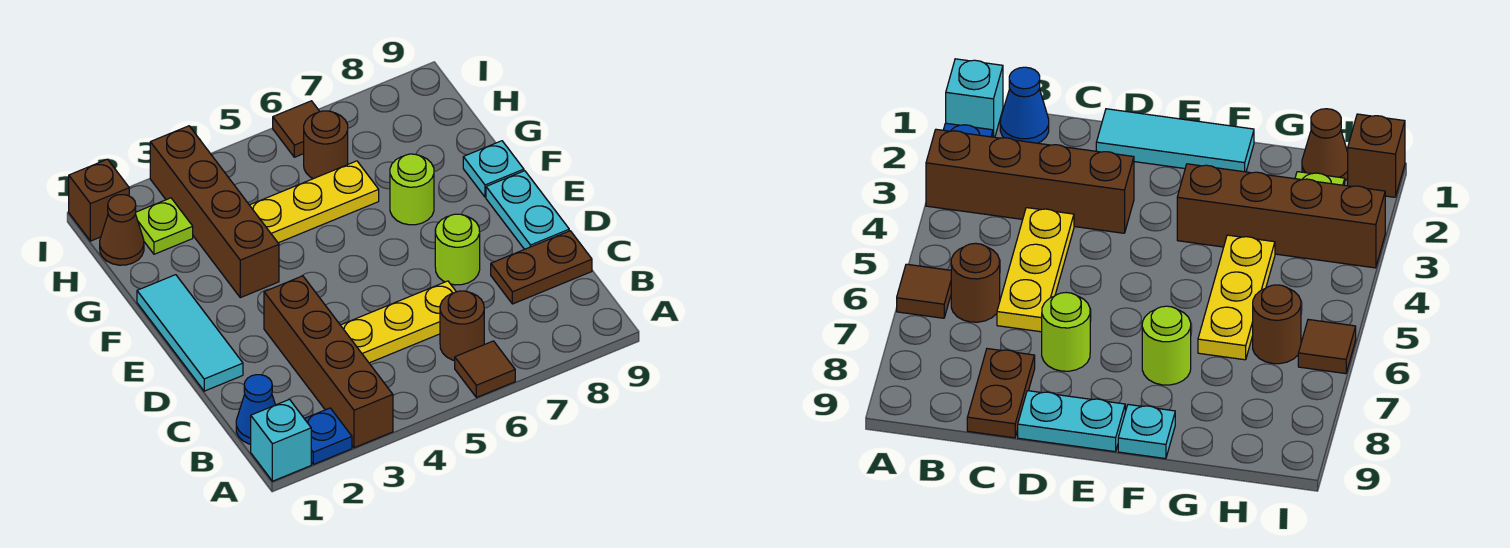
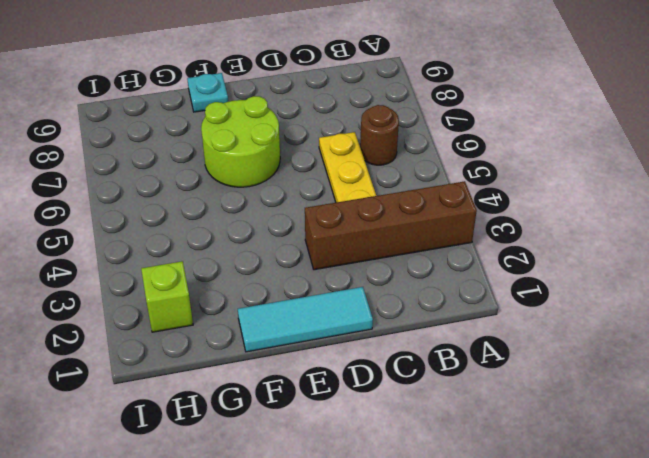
lime 2x2 round brick [201,96,280,187] -> lime 1x1 round brick [390,154,434,225]
lime 1x1 brick [141,261,193,332] -> lime 1x1 plate [135,198,193,254]
none -> cyan 1x1 brick [251,399,311,481]
none -> blue 1x1 plate [304,408,352,464]
none -> brown 1x1 tile [455,341,515,397]

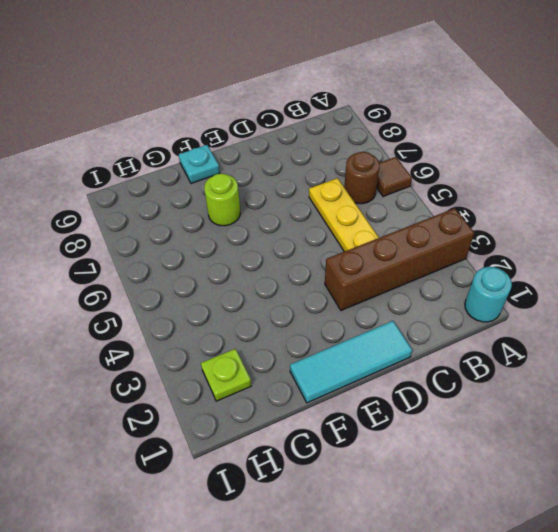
cyan 1x1 round brick [465,267,512,322] -> cyan 1x1 brick [251,399,311,481]
none -> blue 1x1 plate [304,408,352,464]
none -> blue 1x1 cone [236,375,275,444]
none -> brown 1x2 plate [491,231,592,304]

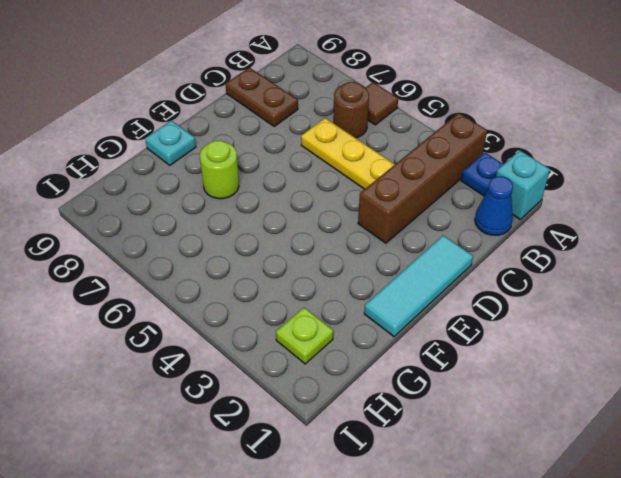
none -> lime 1x1 round brick [435,214,480,285]
none -> cyan 1x2 plate [486,171,569,249]
none -> brown 1x4 brick [150,126,279,298]

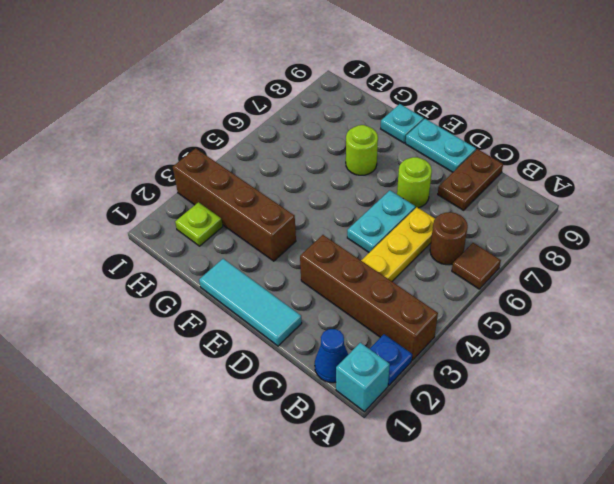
cyan 1x2 plate [347,190,415,252] -> none
none -> yellow 1x3 plate [250,161,379,243]
none -> brown 1x1 cone [100,195,144,265]
none -> brown 1x1 round brick [304,111,348,179]

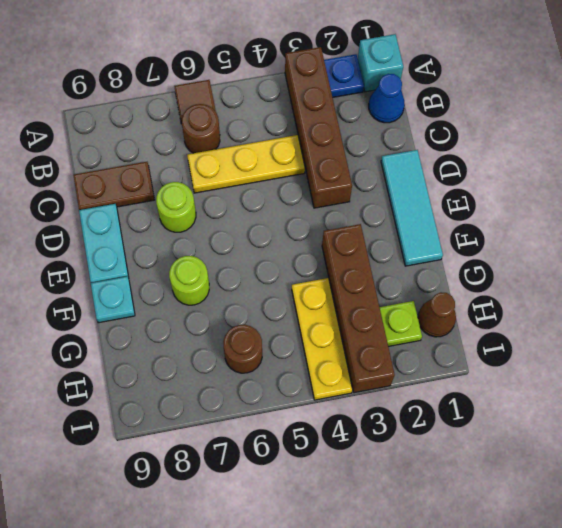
yellow 1x3 plate [292,278,352,400] -> yellow 1x3 plate turned to [250,161,379,243]
none -> brown 1x1 brick [69,159,129,241]
none -> brown 1x1 tile [273,101,320,157]

